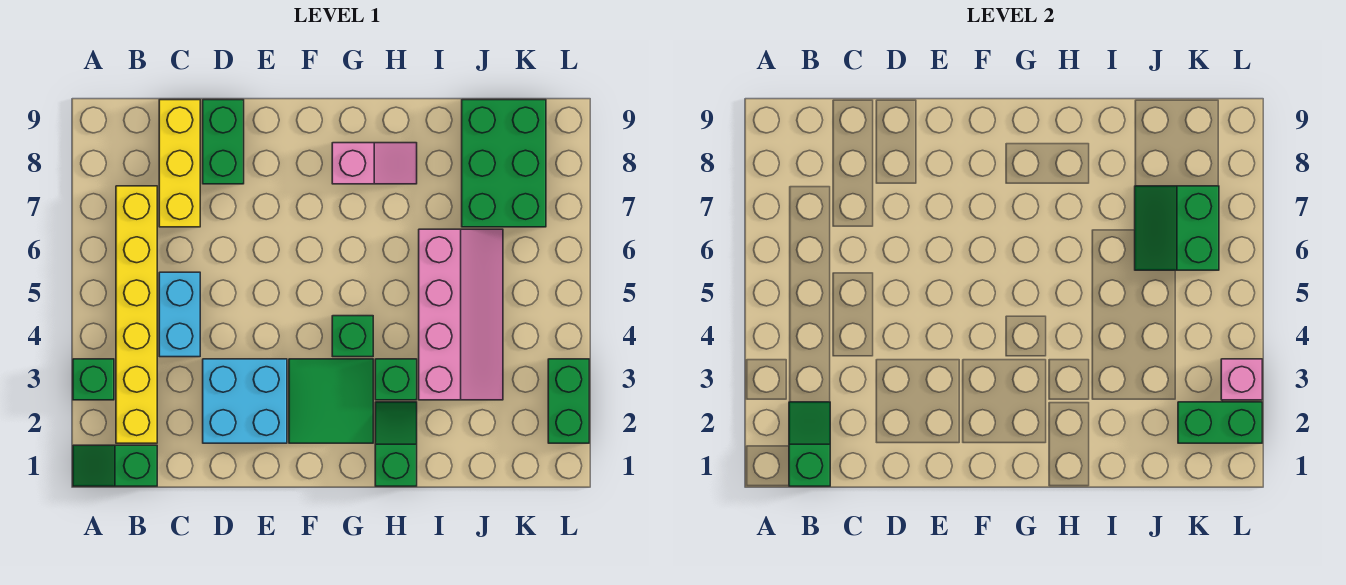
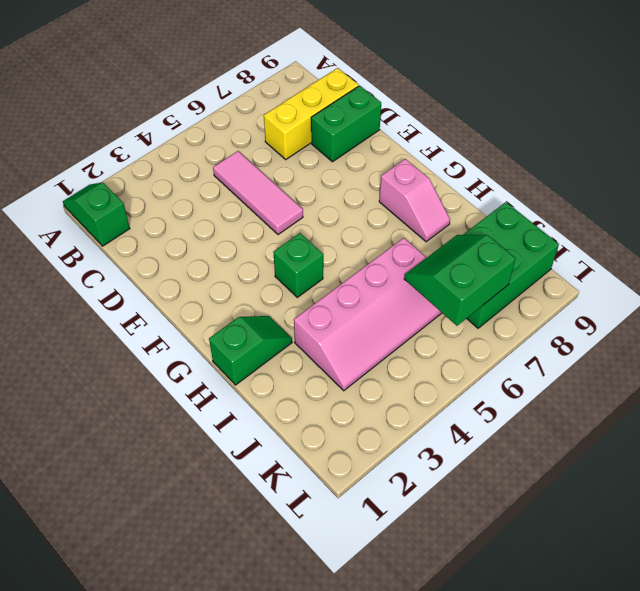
pink 1x3 tile [213,151,303,235] -> cyan 1x2 brick [159,272,200,357]
none -> green 1x1 brick [73,359,114,400]
none -> yellow 1x6 brick [116,186,157,443]
none -> cyan 2x2 brick [203,359,287,443]

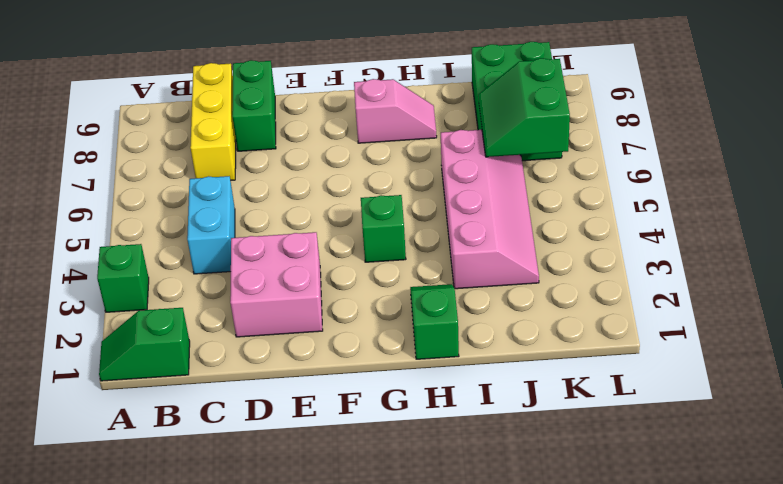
pink 2x2 brick [230,232,323,337] -> cyan 2x2 brick [203,359,287,443]
none -> yellow 1x6 brick [116,186,157,443]
none -> green 2x2 tile [289,359,373,443]
none -> green 1x1 brick [375,359,417,400]

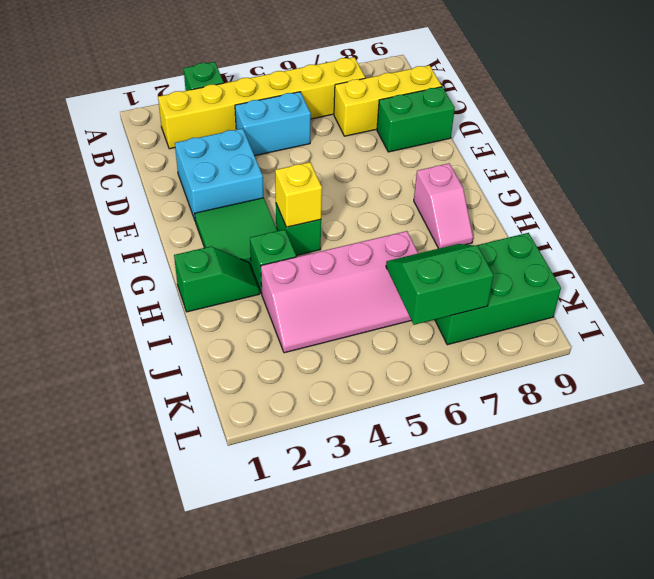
yellow 1x1 brick [275,162,322,227] -> none
none -> green 1x2 slope [73,445,157,486]
none -> green 1x2 brick [548,359,589,443]
none -> green 1x2 slope [789,402,830,486]

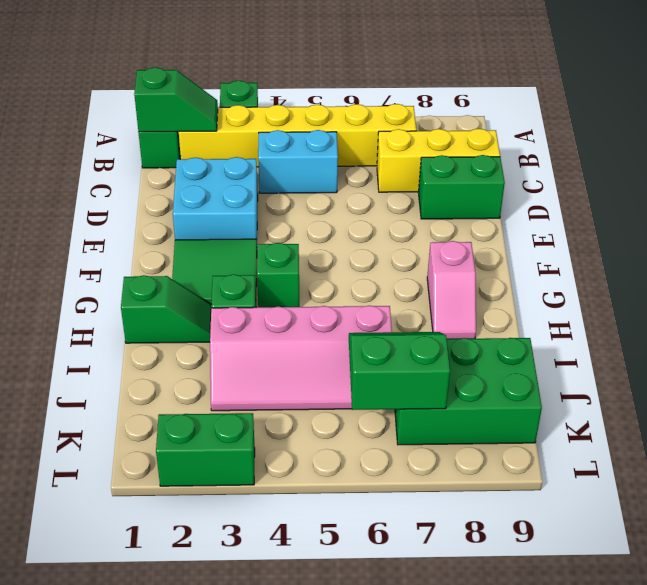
none -> green 1x2 brick [1178,402,1262,443]
none -> pink 1x1 brick [1221,359,1262,400]

